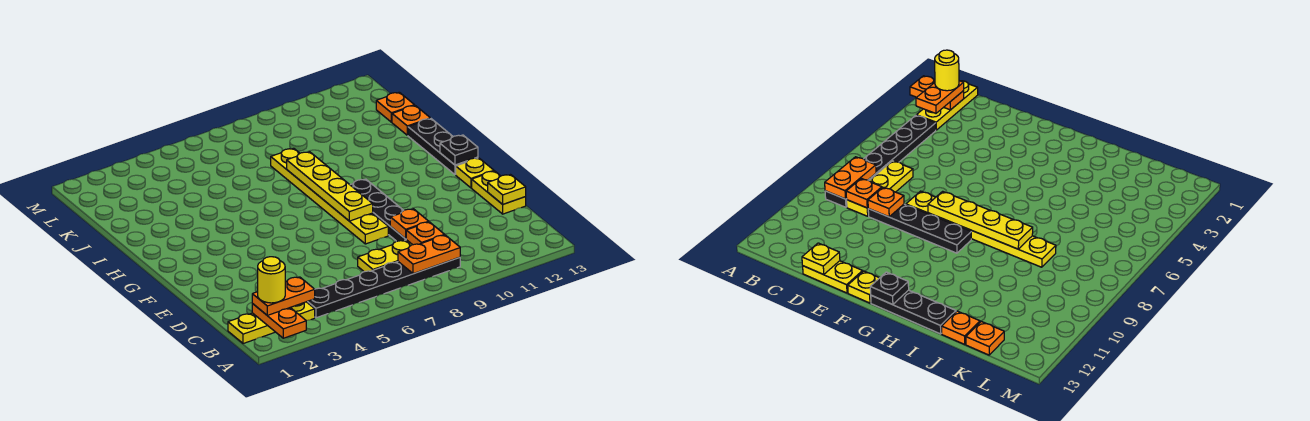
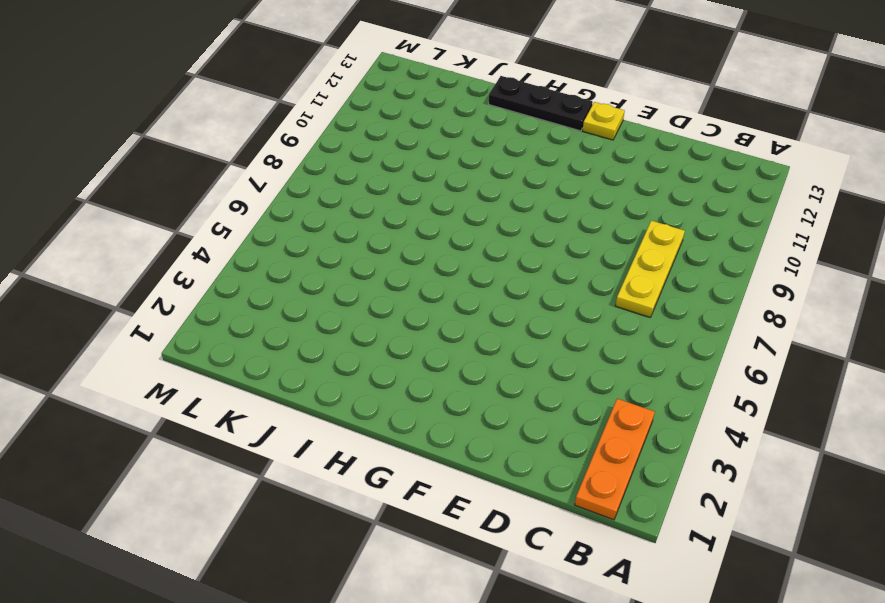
orange 1x3 plate [575,399,655,520] -> yellow 1x3 plate [228,302,315,344]
none -> black 1x6 plate [307,257,460,318]
none -> black 1x4 plate [351,179,406,241]
none -> yellow 1x2 plate [472,171,526,214]

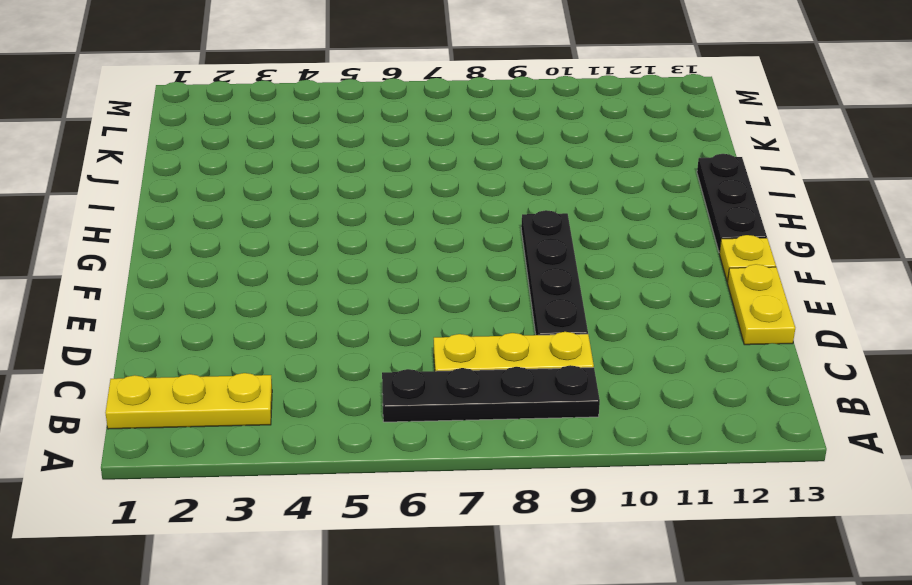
black 1x4 plate [382,365,600,422] -> black 1x6 plate [307,257,460,318]
none -> yellow 1x6 plate [271,148,388,244]
none -> orange 1x1 plate [392,105,430,135]
none -> orange 1x1 plate [376,92,414,122]

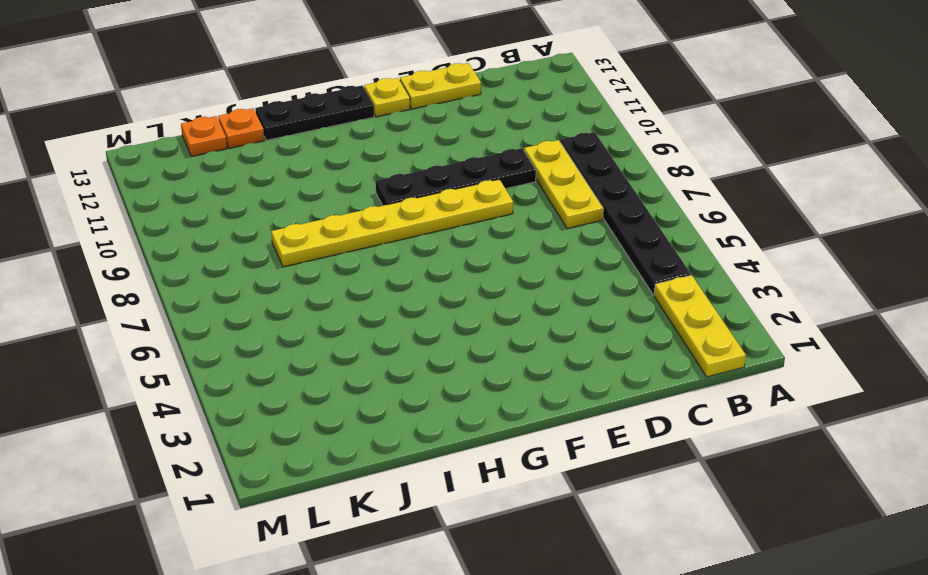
none -> orange 1x2 plate [252,304,306,338]
none -> orange 1x2 plate [398,235,460,274]
none -> orange 1x1 plate [406,222,445,245]

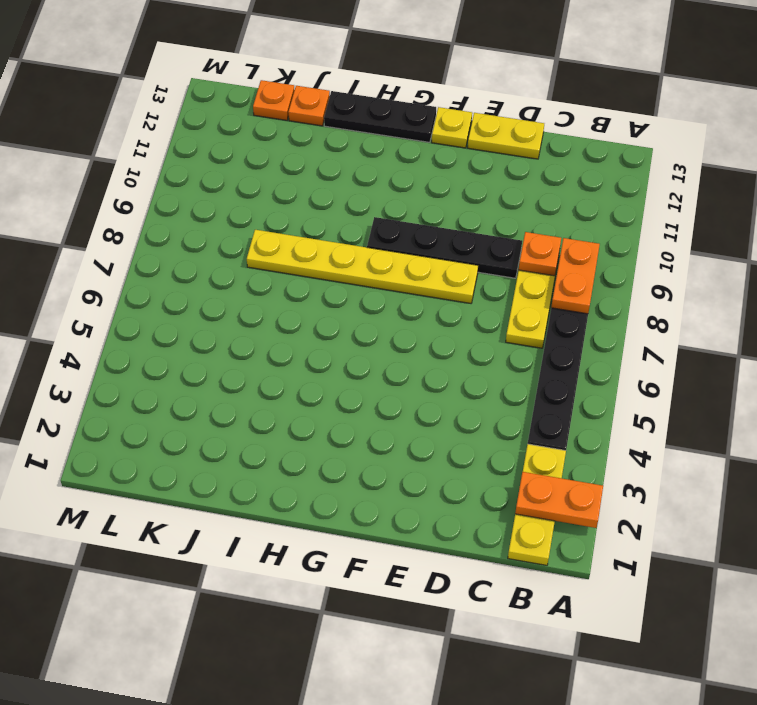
none -> orange 1x1 plate [390,209,429,239]
none -> yellow 1x1 plate [488,175,526,204]
none -> yellow 1x4 plate [287,152,373,221]

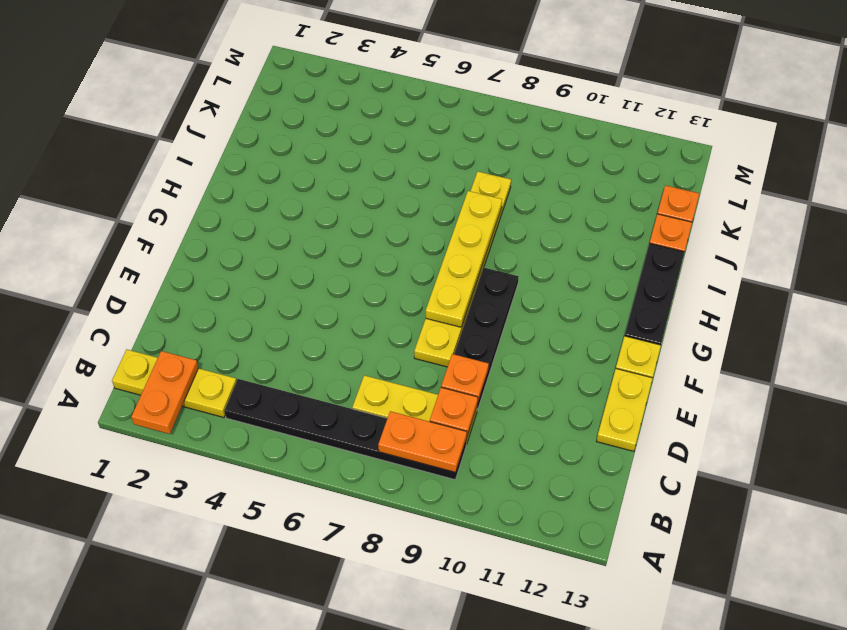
none -> yellow 1x1 plate [488,175,526,204]
none -> black 1x1 plate [440,135,478,165]
none -> orange 1x2 plate [252,277,315,315]

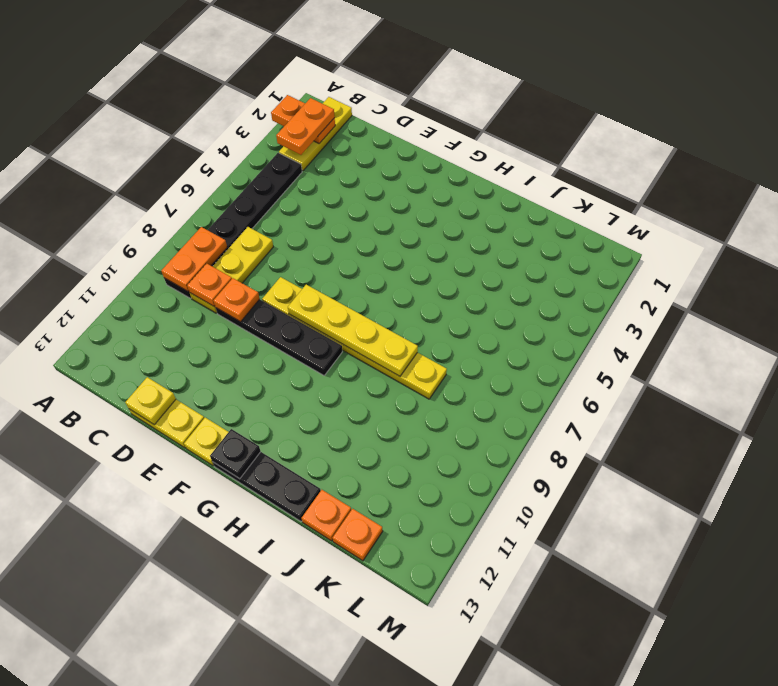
none -> yellow 1x1 round brick [258,257,285,303]

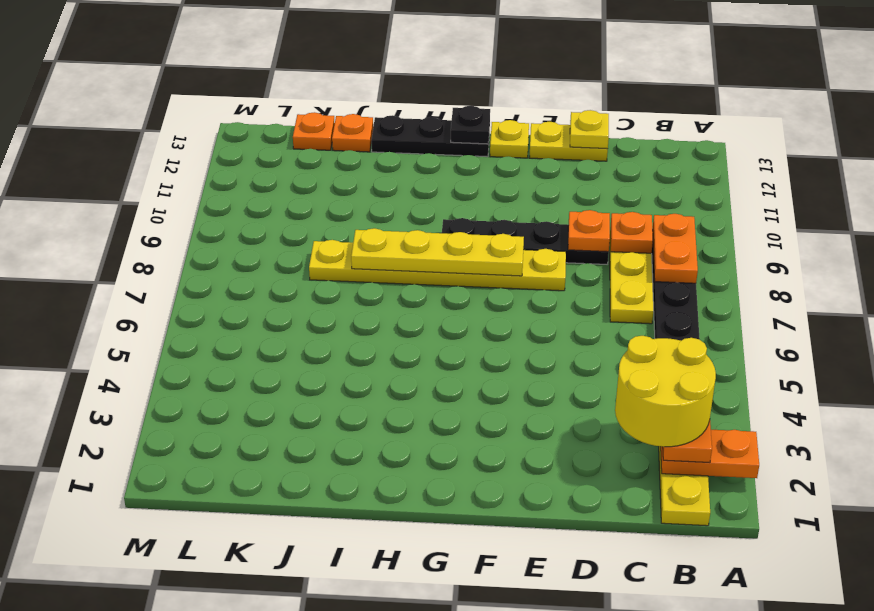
yellow 2x2 round brick [615,336,716,447] -> yellow 1x1 round brick [258,257,285,303]

